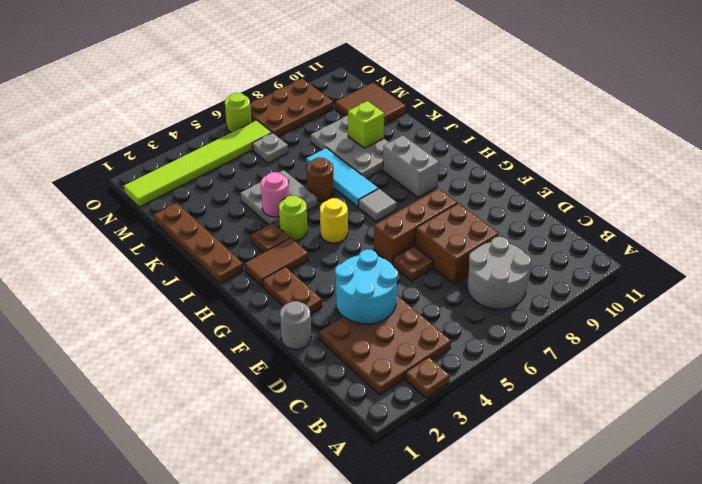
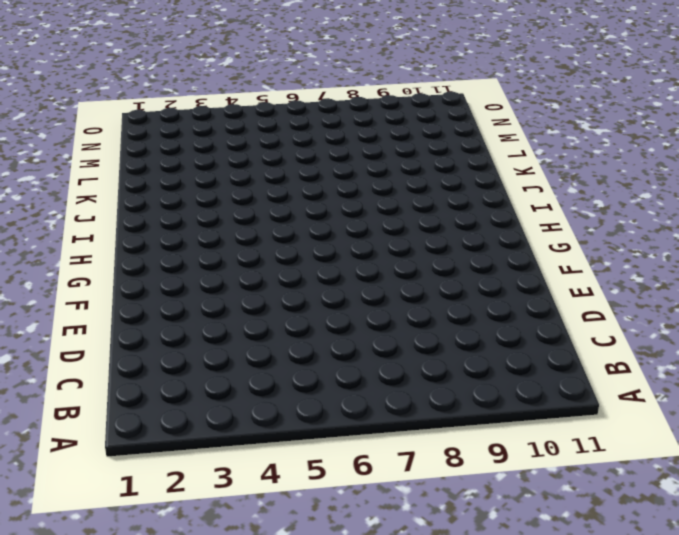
none -> brown 1x1 plate [405,357,450,398]
none -> brown 3x3 plate [319,295,451,395]
none -> grey 2x2 round brick [467,237,531,309]

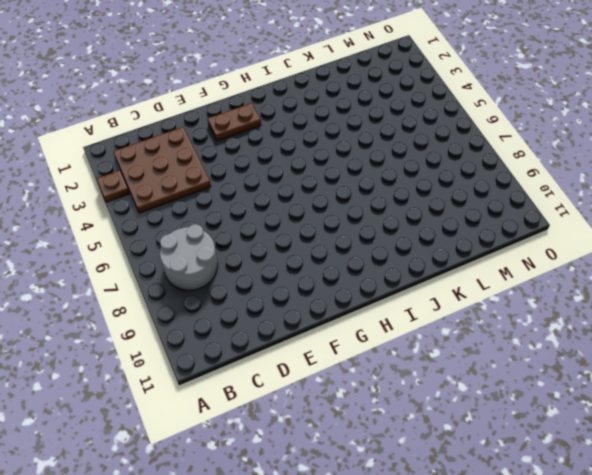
none -> brown 2x2 brick [415,203,499,284]
none -> grey 1x1 round brick [280,301,311,349]
none -> brown 1x1 plate [393,246,433,281]

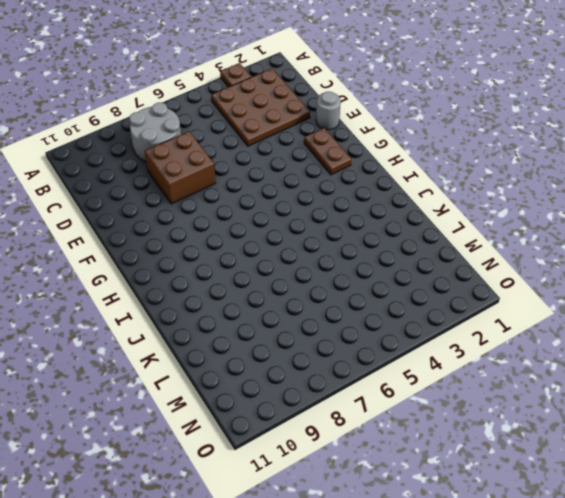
none -> brown 1x1 plate [393,246,433,281]
none -> brown 1x3 brick [374,188,457,265]
none -> brown 1x2 tile [245,238,308,287]

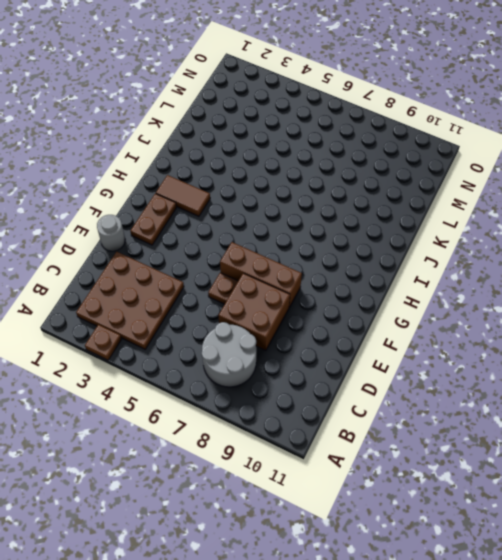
none -> yellow 1x1 round brick [320,198,348,243]
none -> grey 1x1 tile [359,189,397,222]
none -> grey 1x2 brick [383,135,439,197]

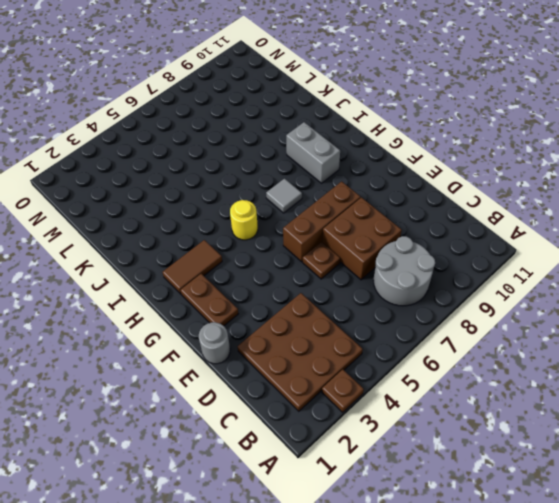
none -> brown 1x4 plate [154,203,243,284]
none -> brown 1x1 plate [251,223,290,253]
none -> lime 1x1 round brick [279,196,307,241]

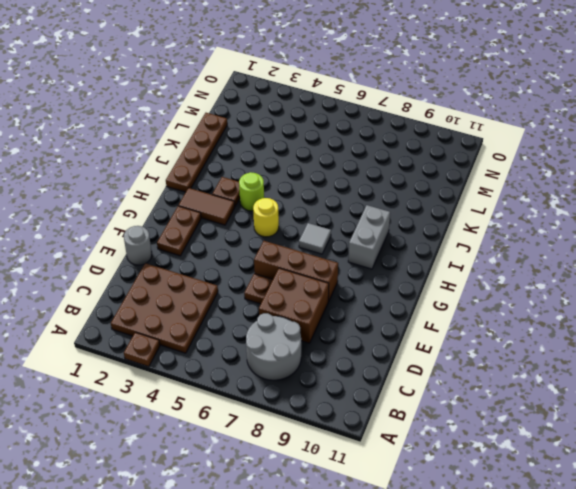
none -> cyan 1x3 tile [306,148,378,207]
none -> grey 2x2 plate [240,170,317,227]
none -> brown 1x1 round brick [307,157,334,201]

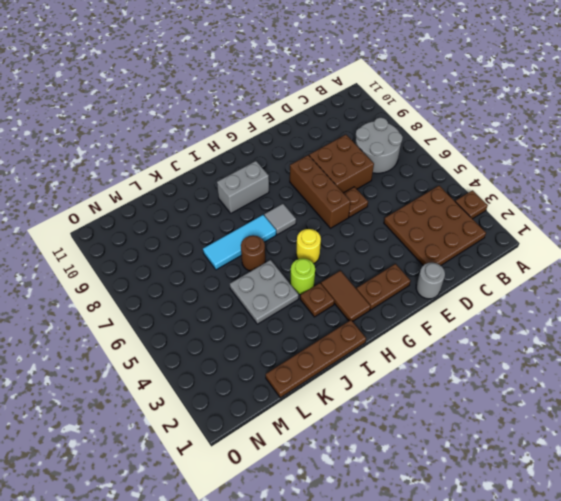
none -> grey 2x3 plate [311,116,389,179]
none -> brown 2x2 tile [335,83,406,124]
none -> grey 1x1 plate [252,133,288,163]

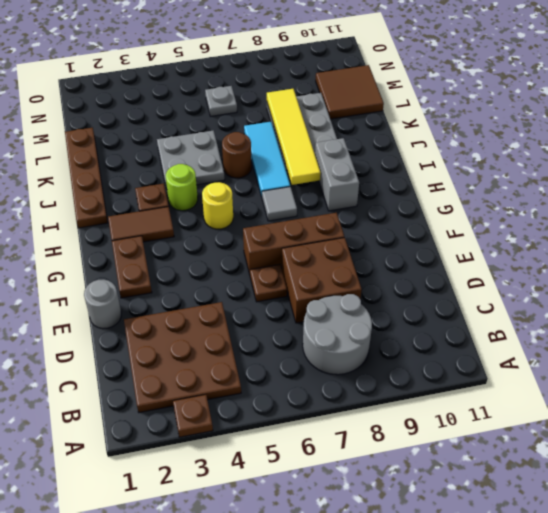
yellow 1x4 tile [267,89,321,185] -> none
none -> lime 1x6 tile [124,120,272,207]
none -> brown 2x3 plate [250,79,333,137]
none -> lime 1x1 round brick [225,93,251,133]

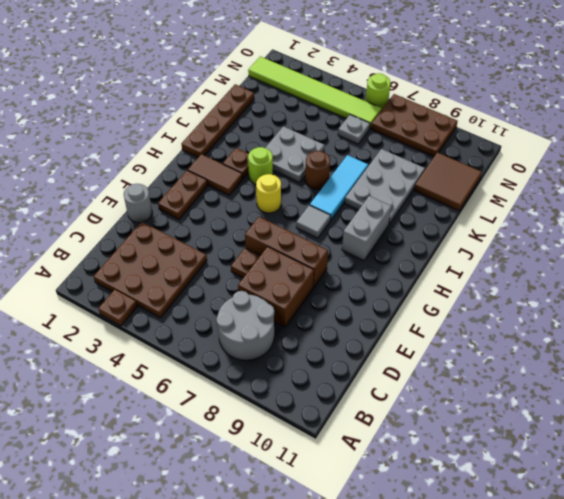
none -> cyan 2x2 round brick [335,249,398,324]
none -> pink 1x1 round brick [261,172,289,217]
none -> lime 1x1 brick [348,101,384,148]

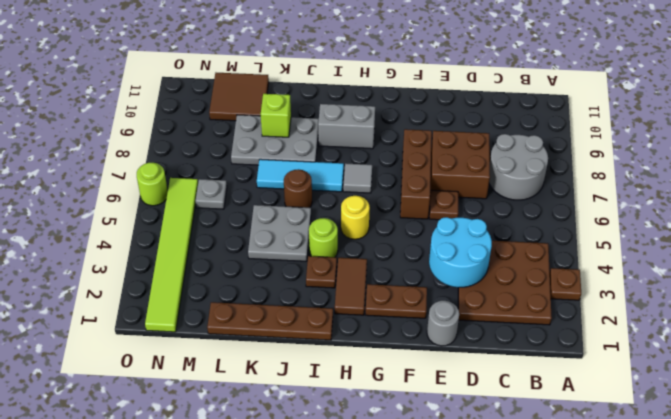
none -> brown 2x3 plate [250,79,333,137]
none -> pink 1x1 round brick [261,172,289,217]

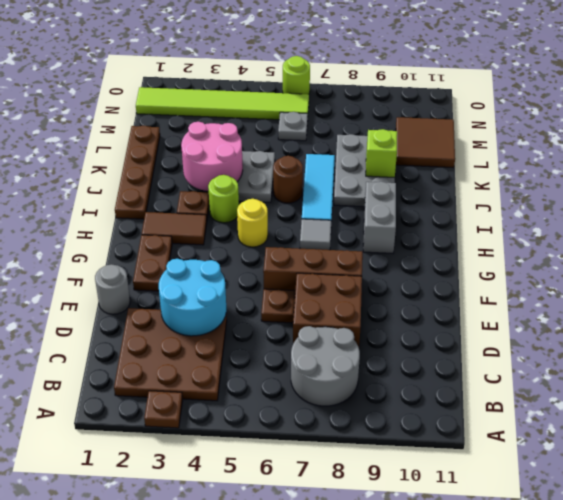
pink 2x2 round brick [181,122,243,191] -> pink 1x1 round brick [261,172,289,217]
none -> brown 2x3 plate [250,79,333,137]

